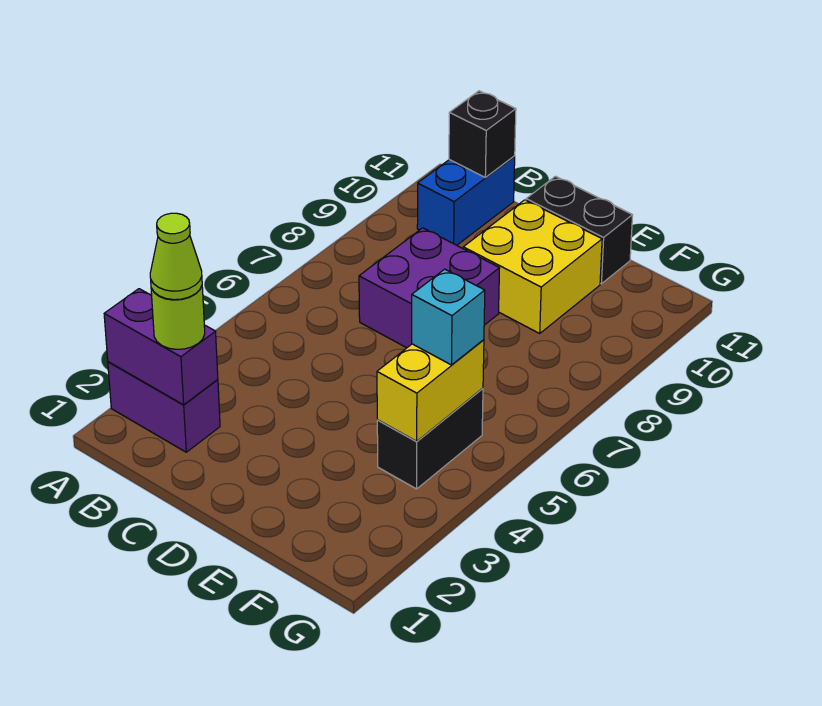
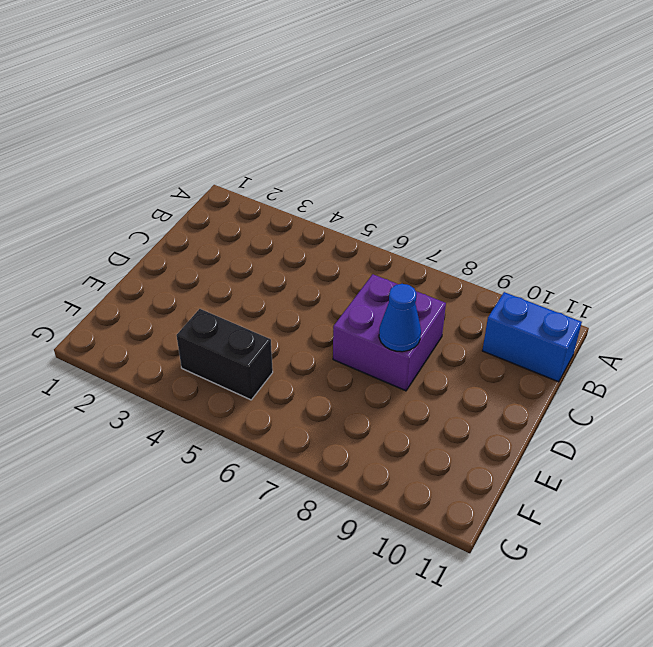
blue 1x1 cone [379,284,421,352] -> none
none -> purple 1x2 brick [108,362,220,452]
none -> yellow 2x2 brick [463,200,602,333]
none -> black 1x2 brick [526,176,633,284]

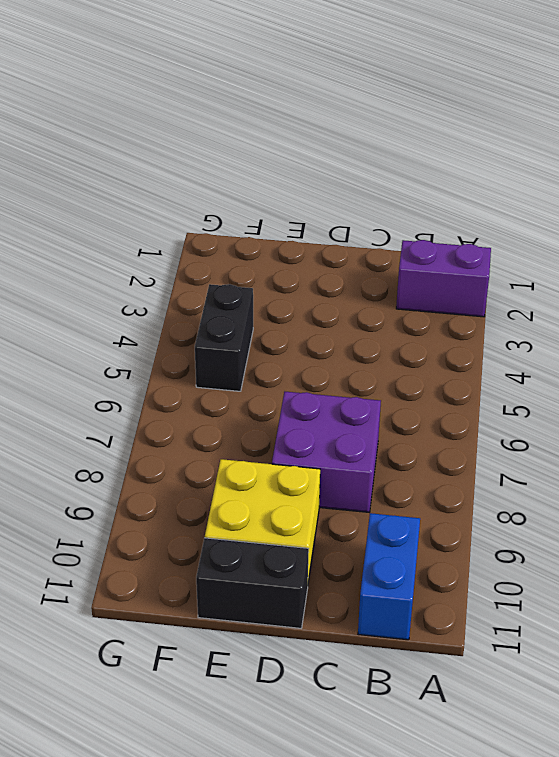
none -> purple 1x2 brick [104,289,218,405]
none -> black 1x1 brick [449,91,516,177]
none -> yellow 1x2 brick [377,340,484,441]

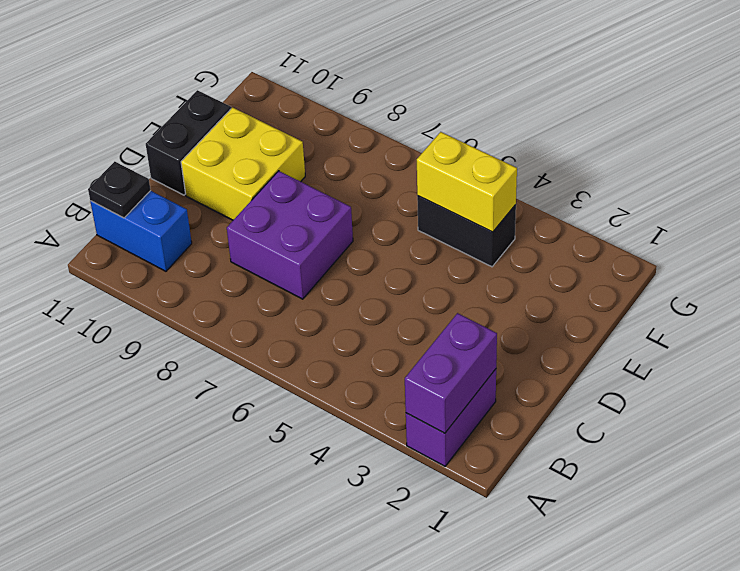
black 1x1 plate [88,162,151,218] -> black 1x1 brick [449,91,516,177]
none -> lime 1x1 round brick [151,286,205,349]
none -> cyan 1x1 brick [412,269,485,365]
none -> lime 1x1 cone [150,213,202,300]

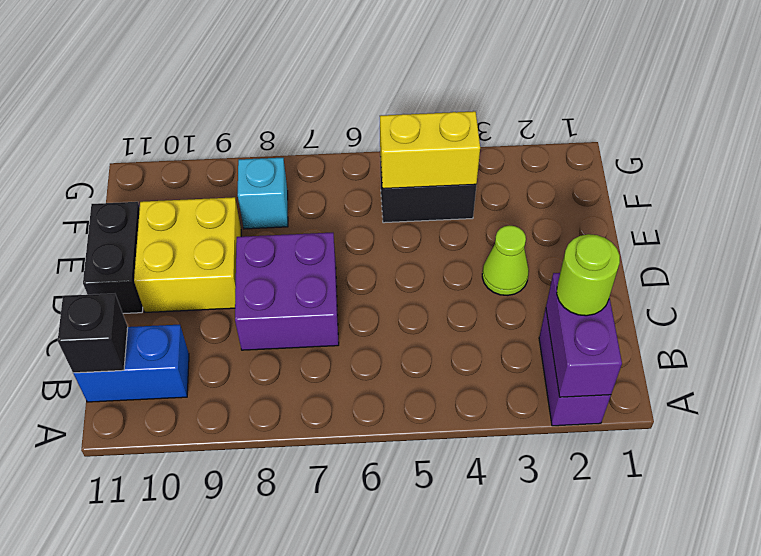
lime 1x1 cone [482,226,529,295] -> lime 1x1 cone moved to [150,213,202,300]
cyan 1x1 brick [238,158,288,229] -> cyan 1x1 brick moved to [412,269,485,365]

